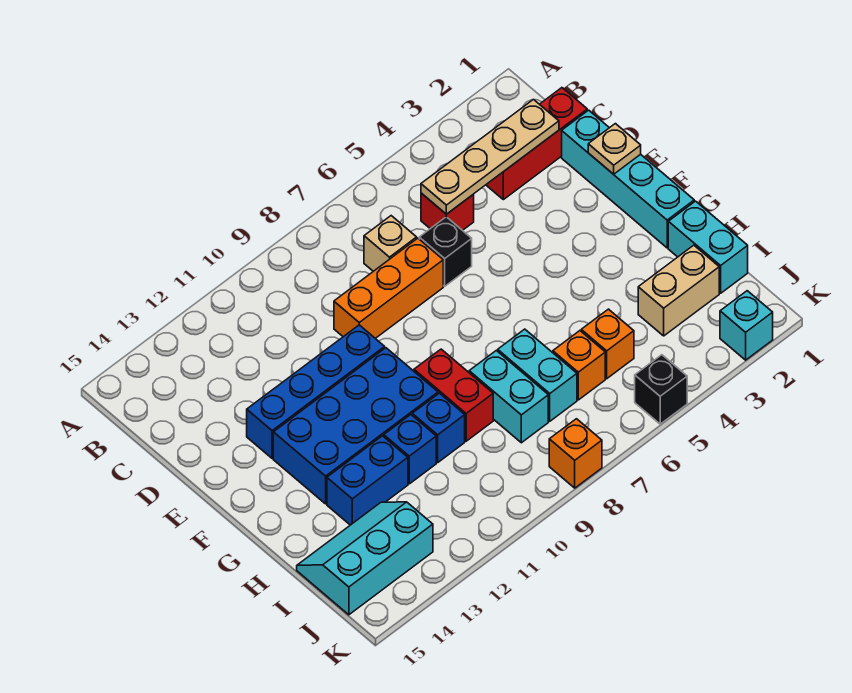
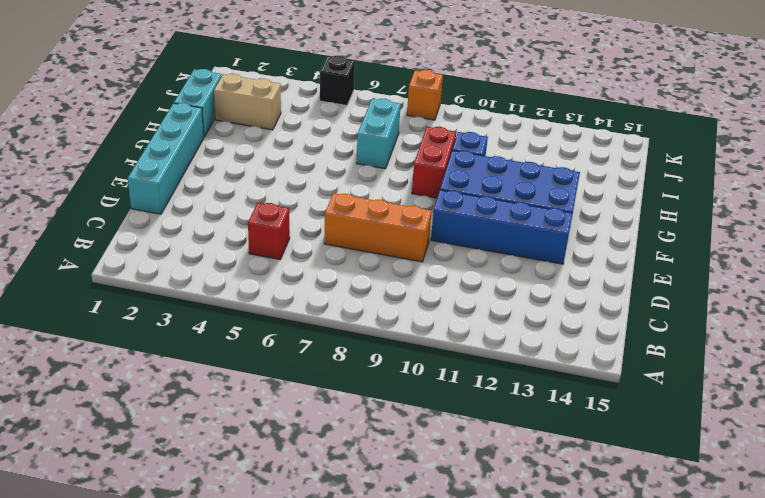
none -> red 1x3 brick [486,88,587,200]
none -> tan 1x1 brick [364,216,417,271]
none -> black 1x1 brick [419,217,472,286]

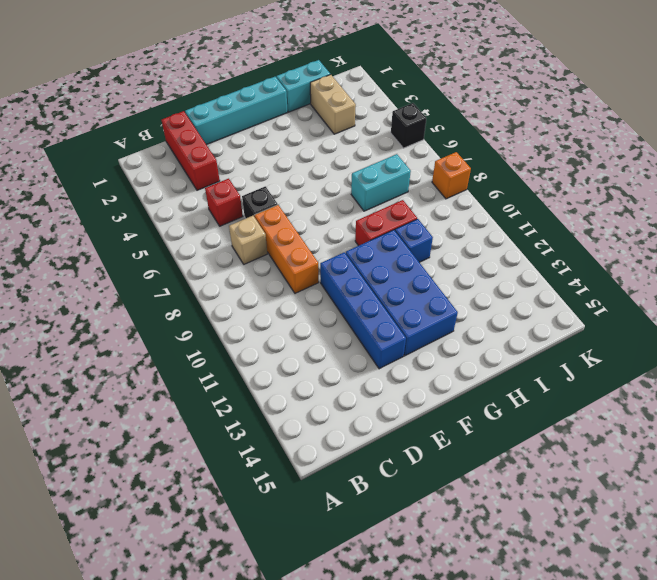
none -> cyan 1x2 brick [469,351,548,443]
none -> blue 1x1 brick [384,415,436,484]
none -> blue 1x2 brick [327,436,408,525]

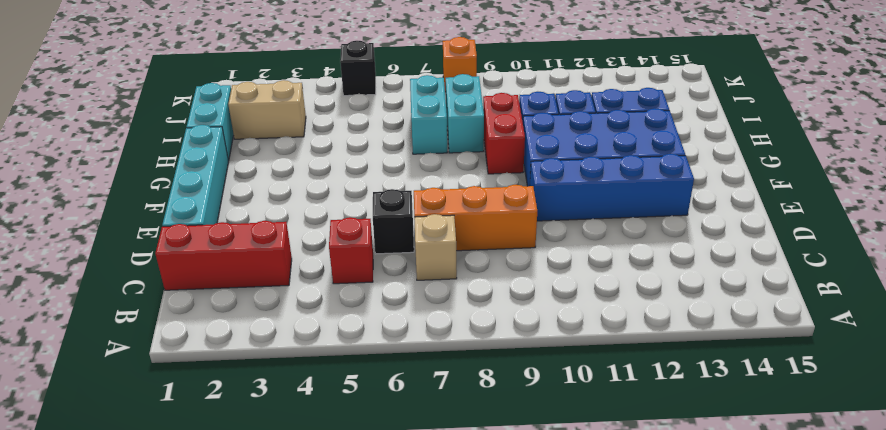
none -> orange 1x1 brick [581,309,634,379]
none -> orange 1x1 brick [553,331,605,400]
none -> cyan 2x3 slope [297,502,433,615]

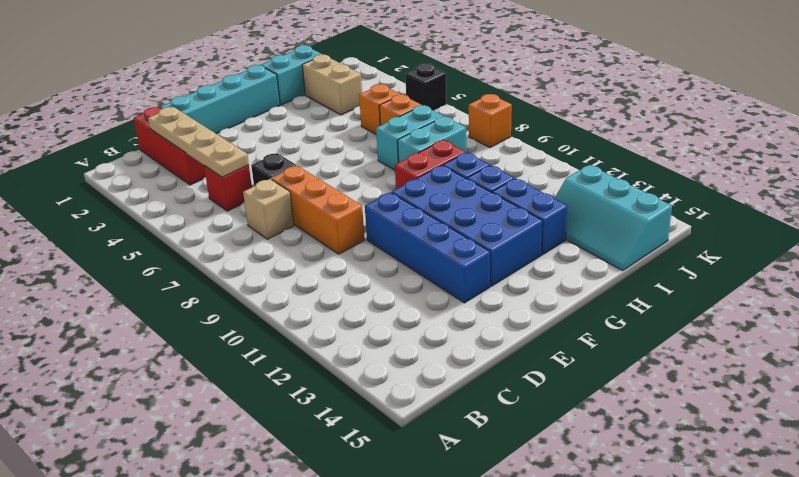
none -> cyan 1x1 brick [720,291,773,360]
none -> tan 1x1 plate [588,124,641,174]

